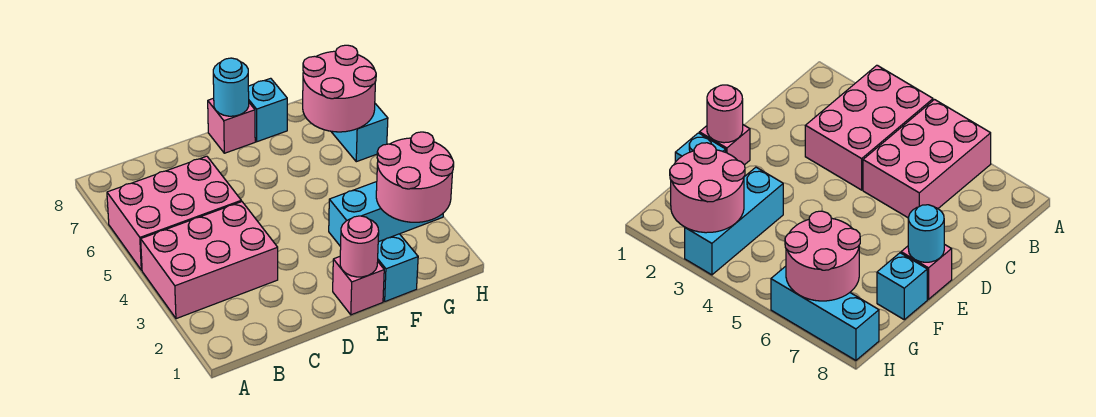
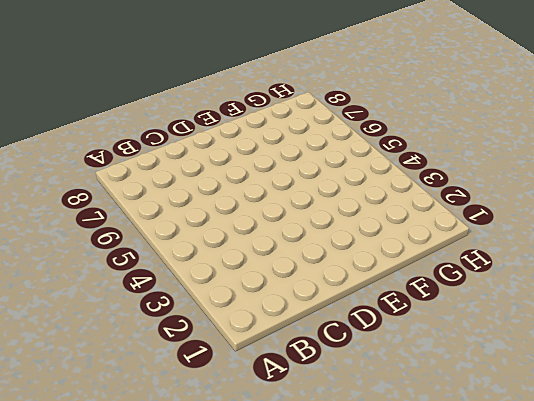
none -> pink 2x3 brick [141,202,278,319]
none -> pink 2x3 brick [107,156,241,270]
none -> pink 1x1 brick [333,257,384,315]

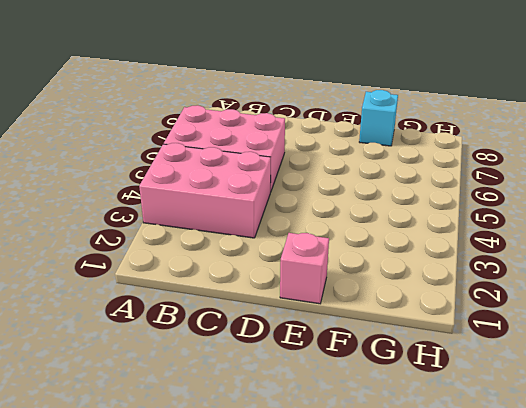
none -> pink 1x1 brick [208,98,255,153]
none -> cyan 1x1 brick [378,234,418,301]
none -> cyan 1x3 brick [329,182,443,247]

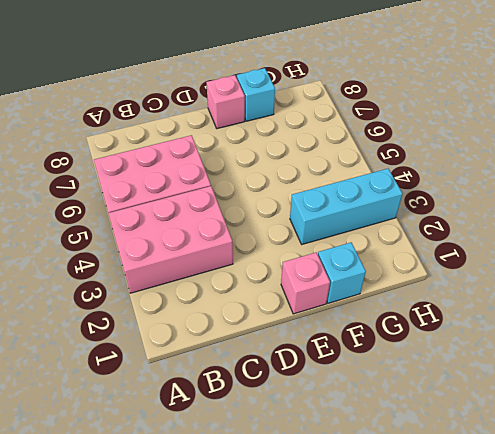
none -> cyan 1x3 brick [331,104,388,162]
none -> pink 1x1 round brick [340,216,379,277]
none -> cyan 1x1 round brick [213,58,249,116]

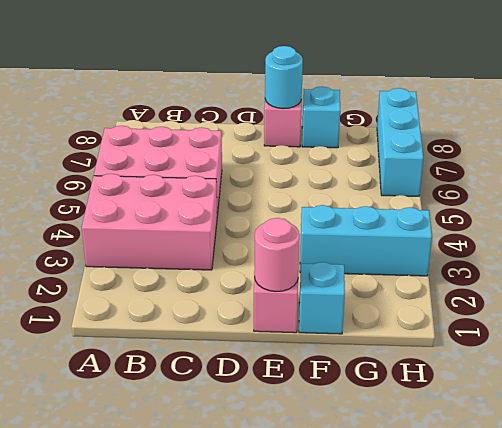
none -> pink 2x2 round brick [376,132,454,222]
none -> pink 2x2 round brick [303,45,376,132]

